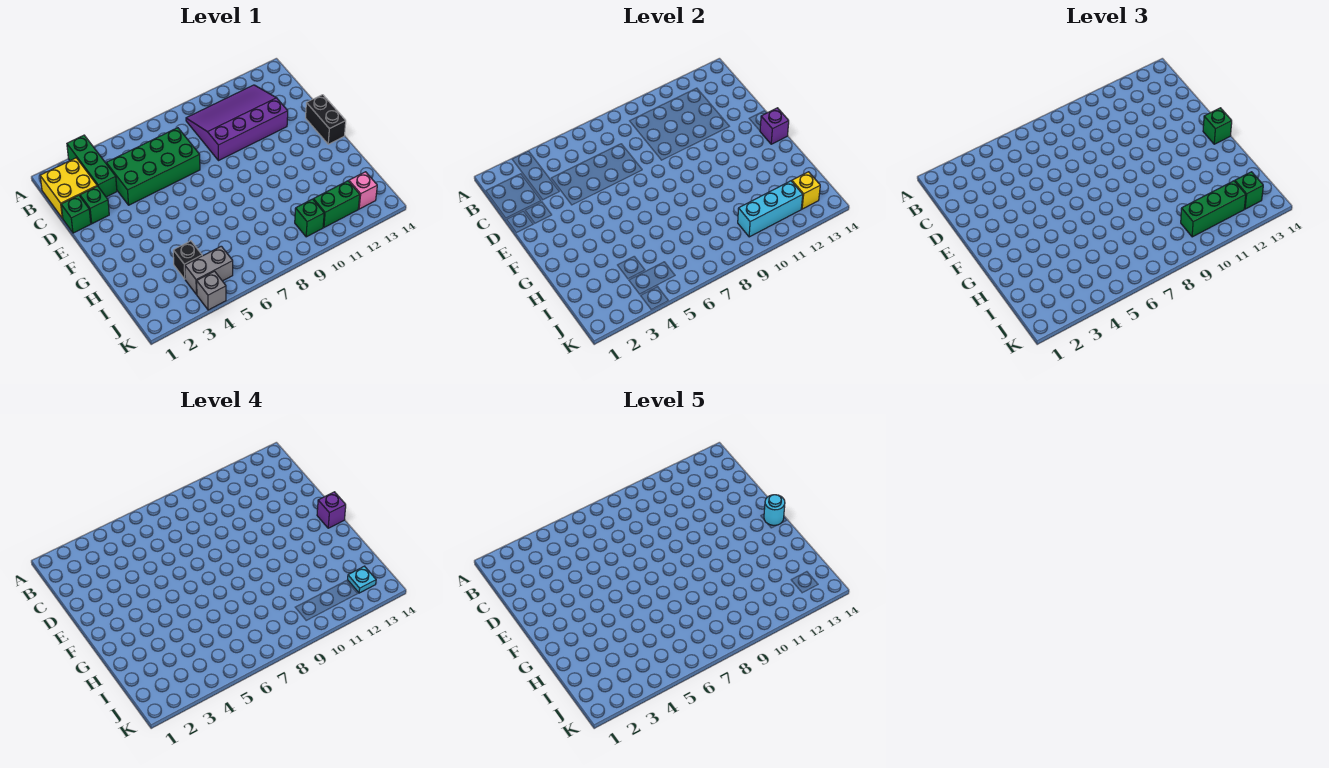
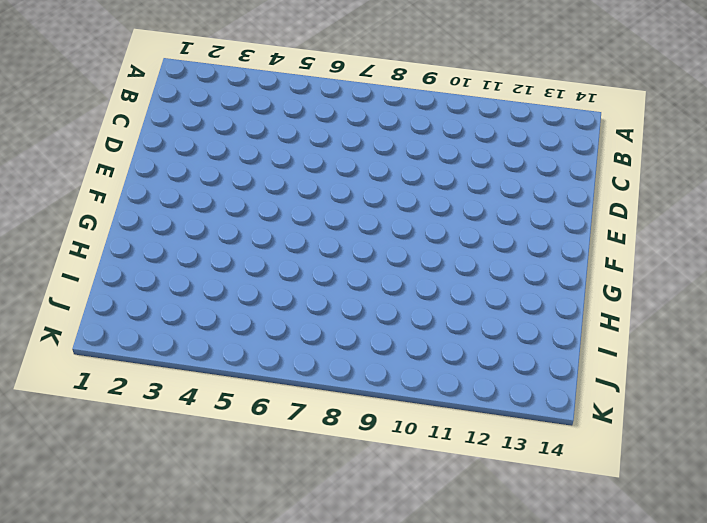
none -> green 1x3 brick [67,135,117,197]
none -> yellow 2x2 brick [40,158,97,218]
none -> purple 3x4 slope [186,85,288,161]

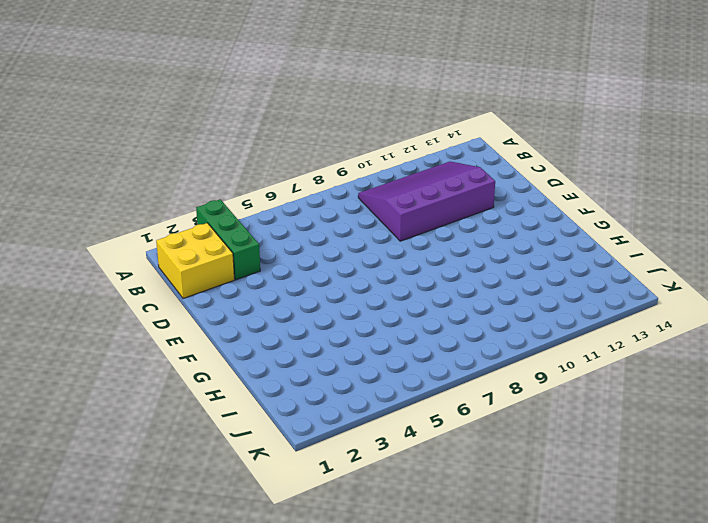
none -> green 2x4 brick [106,128,200,205]
none -> green 1x1 brick [61,195,91,233]
none -> green 1x1 brick [80,186,109,224]

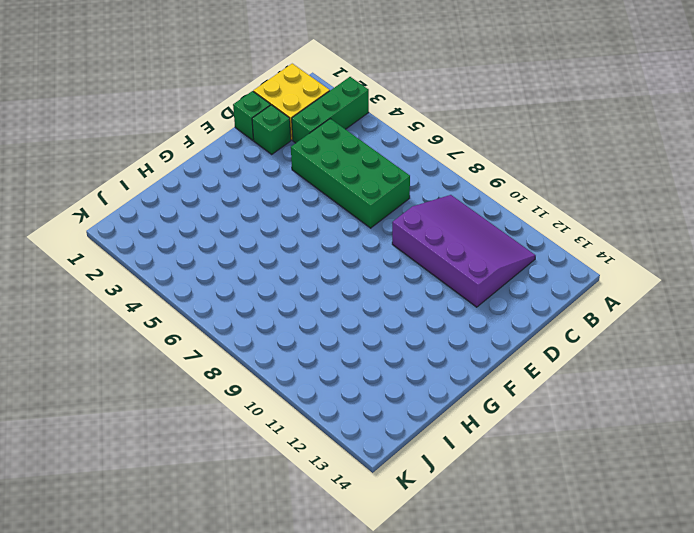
none -> black 1x2 brick [306,95,346,144]
none -> black 1x1 brick [173,241,202,279]
none -> grey 1x2 brick [185,246,233,294]

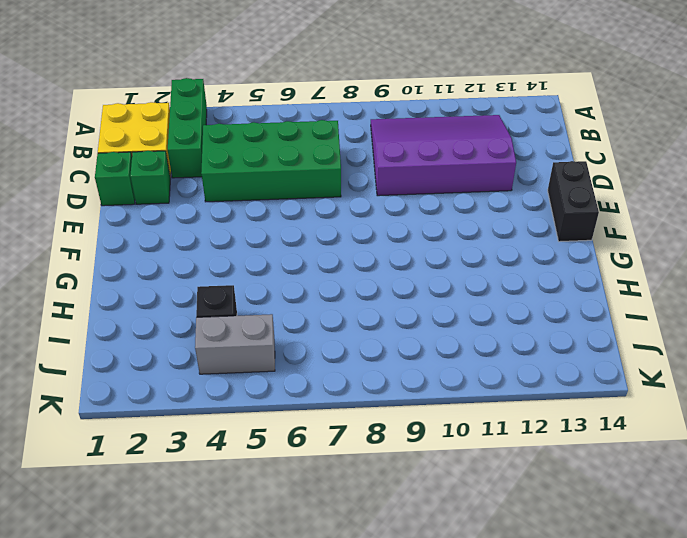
none -> green 1x1 brick [295,199,324,237]
none -> green 1x2 brick [313,181,360,227]
none -> pink 1x1 brick [349,172,377,209]

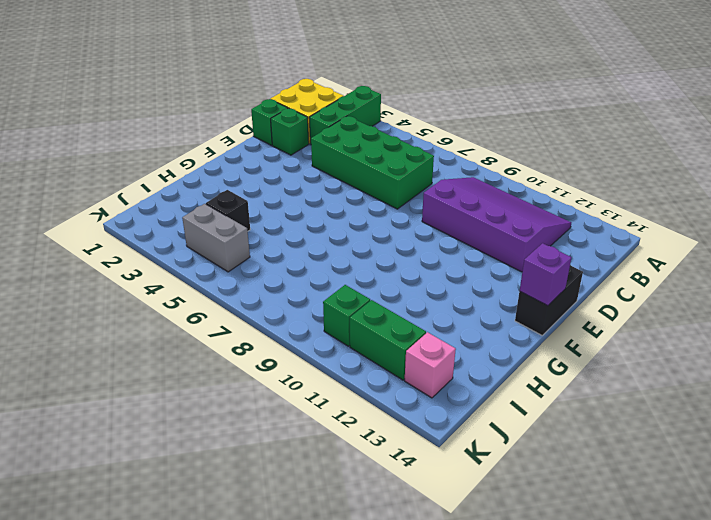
none -> grey 1x1 brick [197,271,226,310]
none -> cyan 1x3 brick [738,181,803,237]
none -> yellow 1x1 brick [792,172,820,209]

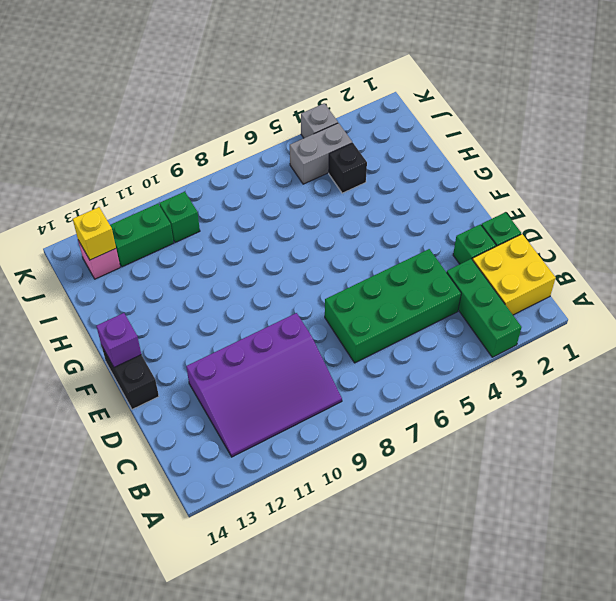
none -> cyan 1x3 brick [738,181,803,237]
none -> green 1x1 brick [1203,108,1232,144]
none -> green 1x3 brick [1181,181,1246,237]

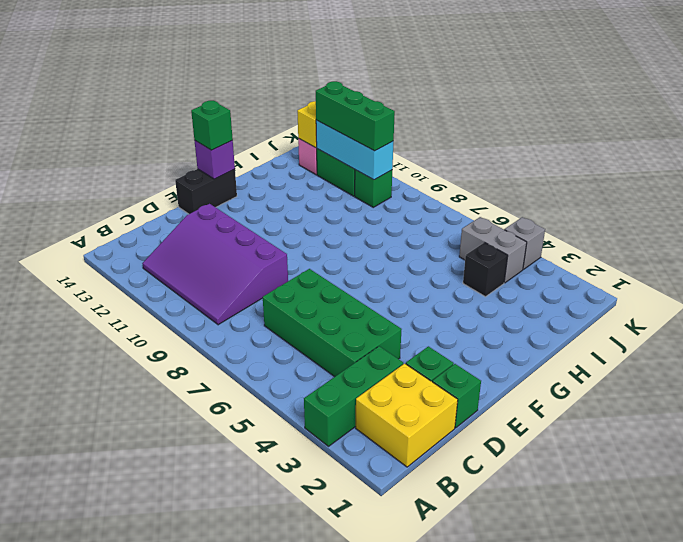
none -> green 1x1 brick [1235,172,1263,209]
none -> purple 1x1 brick [317,492,346,528]
none -> cyan 1x1 plate [348,566,376,593]

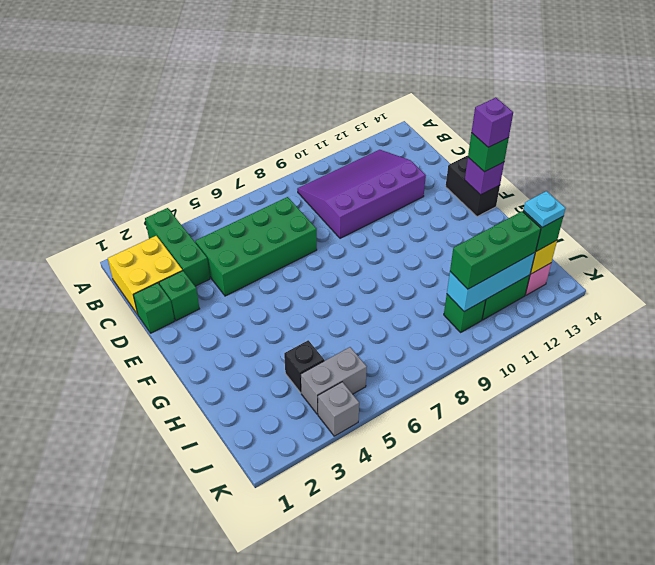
none -> cyan 1x1 round brick [764,495,785,525]

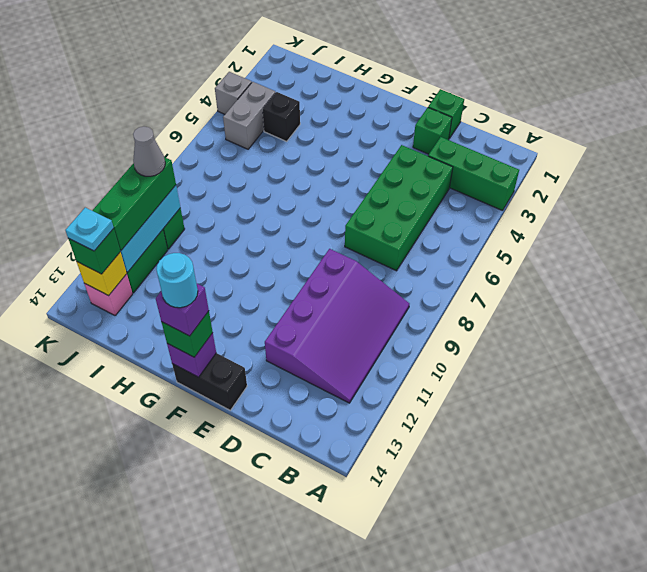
grey 1x1 cone [133,126,165,176] -> none
none -> yellow 2x2 brick [40,158,97,218]

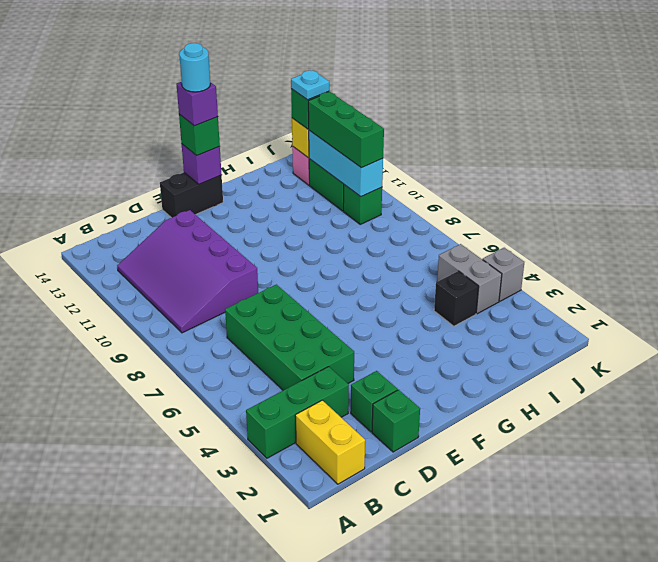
yellow 1x2 brick [295,400,365,484] -> yellow 2x2 brick [40,158,97,218]

